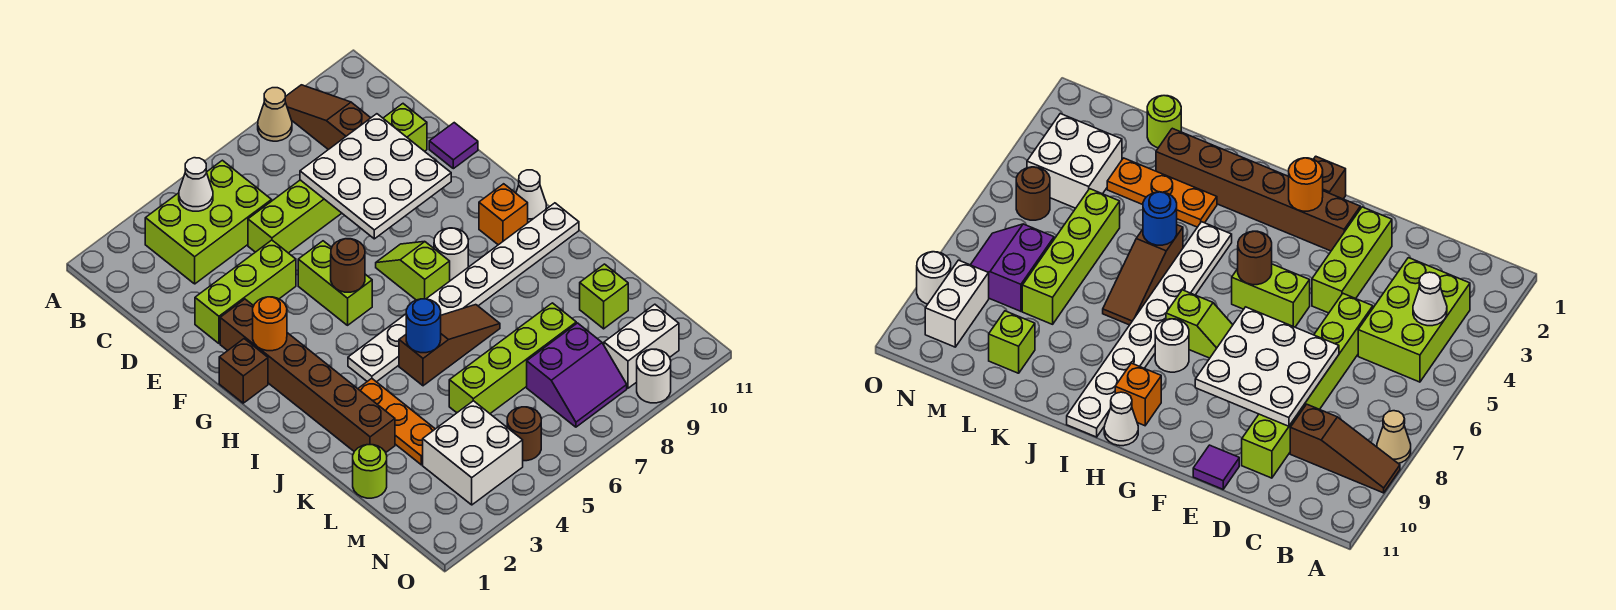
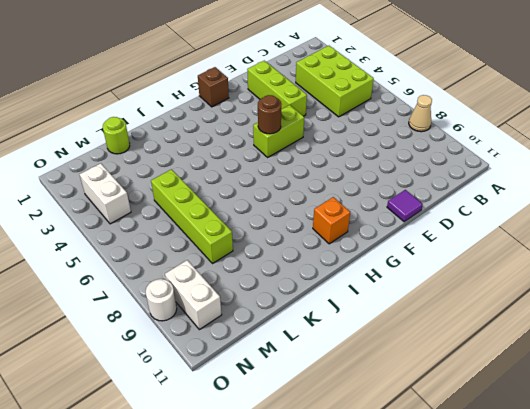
white 1x2 brick [80,163,131,224] -> white 2x2 brick [423,401,523,505]
none -> brown 1x3 slope [285,85,370,150]
none -> lime 1x6 brick [248,104,427,253]
none -> brown 1x6 brick [220,299,395,453]

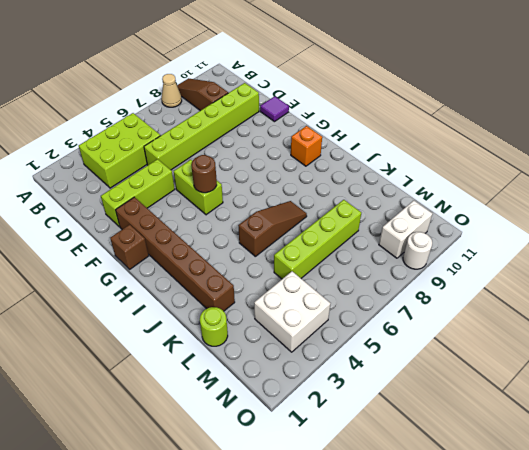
none -> lime 1x2 slope [376,242,450,300]
none -> white 1x1 round brick [434,228,468,281]
none -> white 1x1 cone [516,170,546,222]

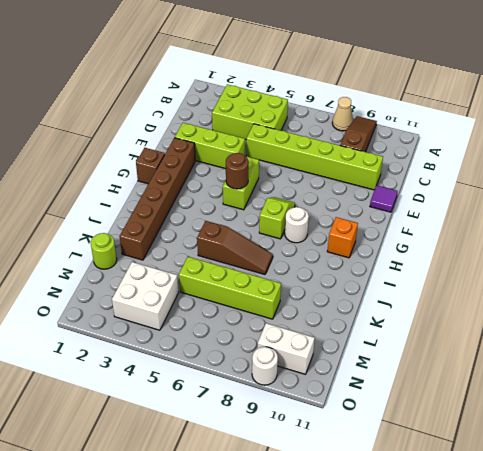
none -> white 1x1 cone [516,170,546,222]
none -> white 1x8 plate [348,203,579,382]
none -> orange 1x3 plate [358,379,435,465]

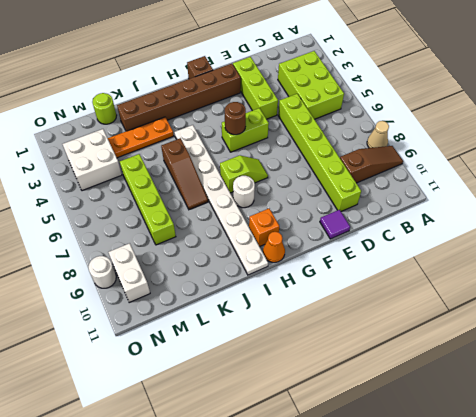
orange 1x1 cone [263,232,285,263] -> white 1x1 cone [516,170,546,222]
none -> lime 1x1 brick [580,264,628,329]
none -> purple 2x2 slope [527,323,627,427]
none -> brown 1x1 round brick [507,407,541,461]

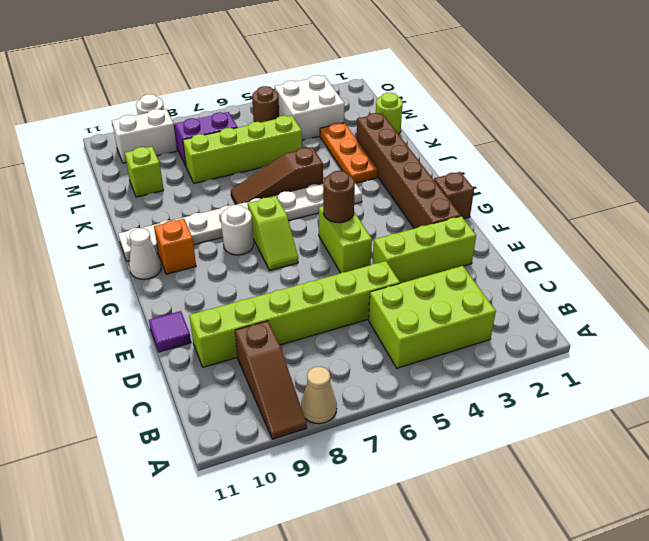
none -> white 1x1 cone [179,158,213,211]
none -> white 3x3 plate [300,114,451,239]
none -> orange 1x1 round brick [253,297,287,351]

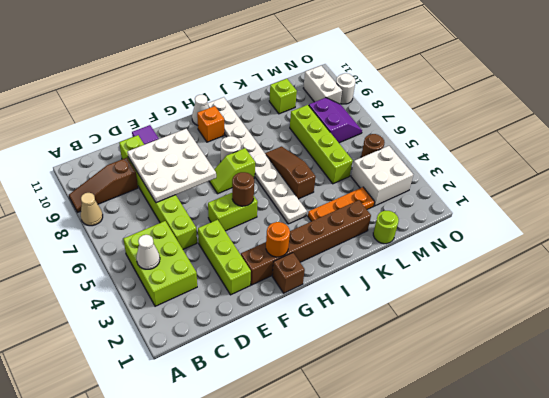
none -> blue 1x1 round brick [406,299,441,353]

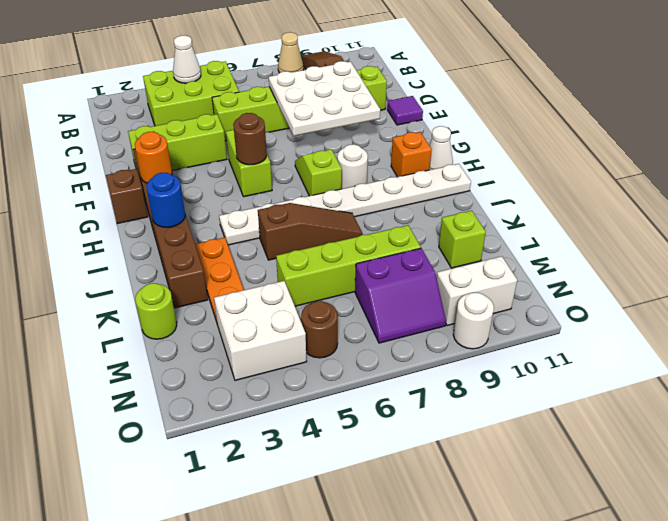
blue 1x1 round brick [146,173,185,227] -> blue 1x1 round brick moved to [406,299,441,353]

